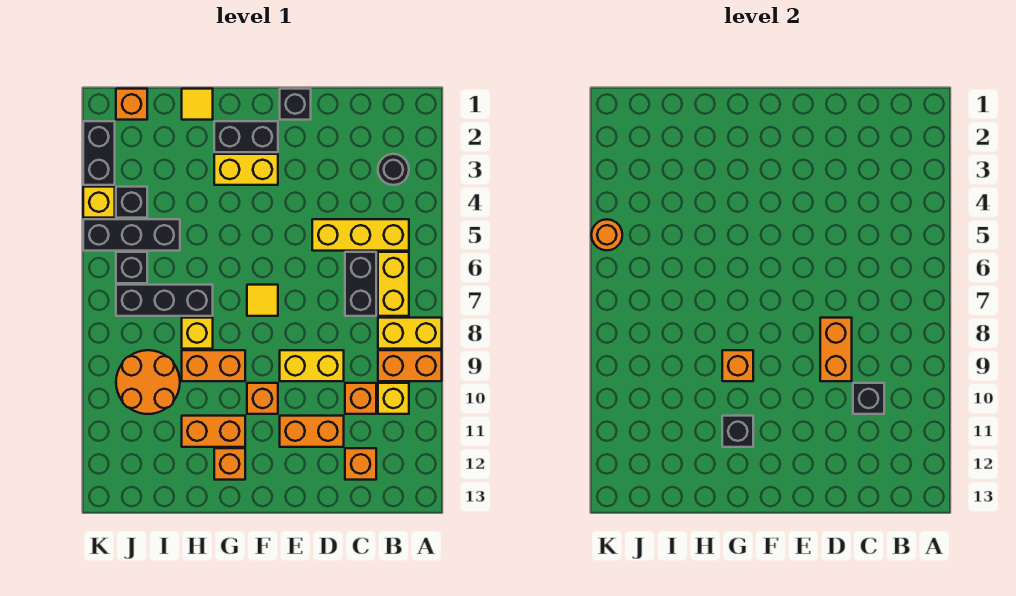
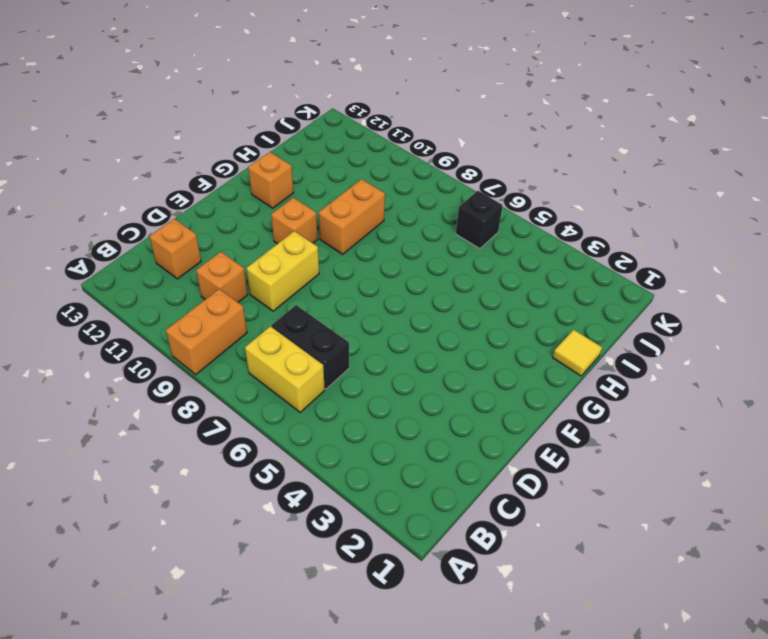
none -> yellow 1x2 brick [378,318,442,349]
none -> black 1x1 round brick [378,154,409,185]
none -> yellow 1x3 brick [312,219,409,251]
none -> yellow 1x1 brick [378,383,409,414]

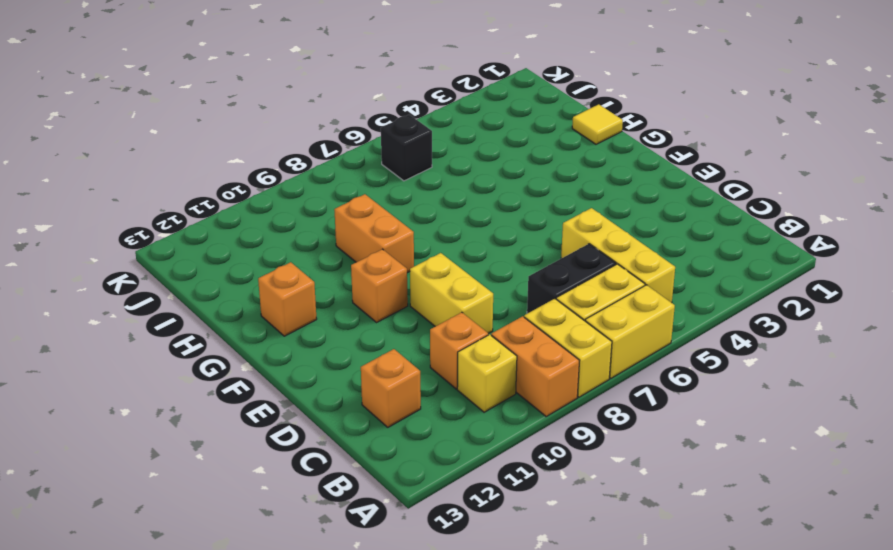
yellow 1x2 brick [585,285,675,378] -> yellow 1x2 brick turned to [214,154,278,185]
none -> black 1x1 round brick [378,154,409,185]
none -> orange 1x2 brick [280,416,344,447]
none -> black 1x1 brick [280,89,311,120]
none -> black 1x2 brick [214,121,278,152]

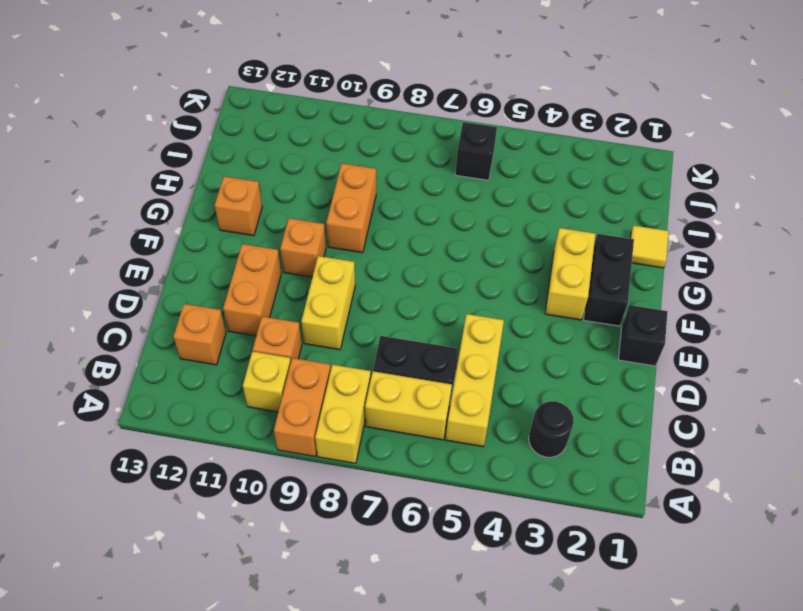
none -> yellow 1x1 tile [247,285,278,316]
none -> orange 1x2 brick [182,416,245,447]
none -> black 1x3 brick [116,285,213,316]
none -> yellow 1x1 brick [182,318,213,349]

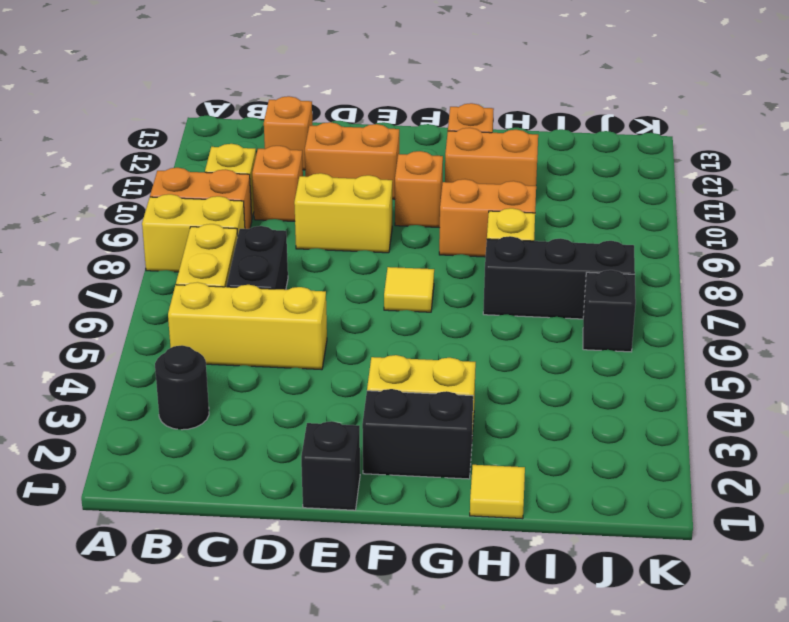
none -> black 1x3 brick [83,219,180,251]
none -> orange 2x2 round brick [116,350,180,414]
none -> orange 1x1 brick [116,89,147,120]
none -> black 1x1 brick [116,187,147,218]

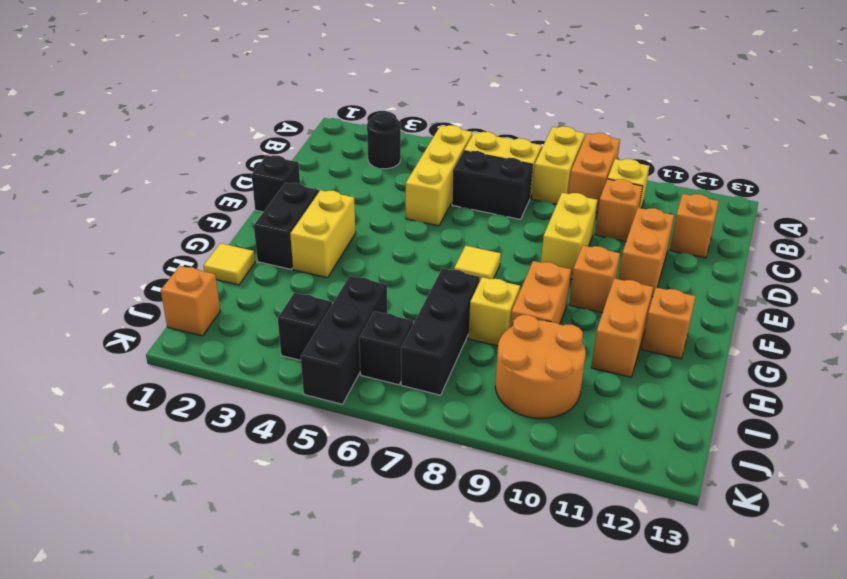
none -> black 1x2 brick [83,121,115,185]
none -> yellow 1x1 brick [83,187,115,218]
none -> black 1x1 brick [853,383,884,414]
none -> orange 1x2 brick [820,318,852,381]

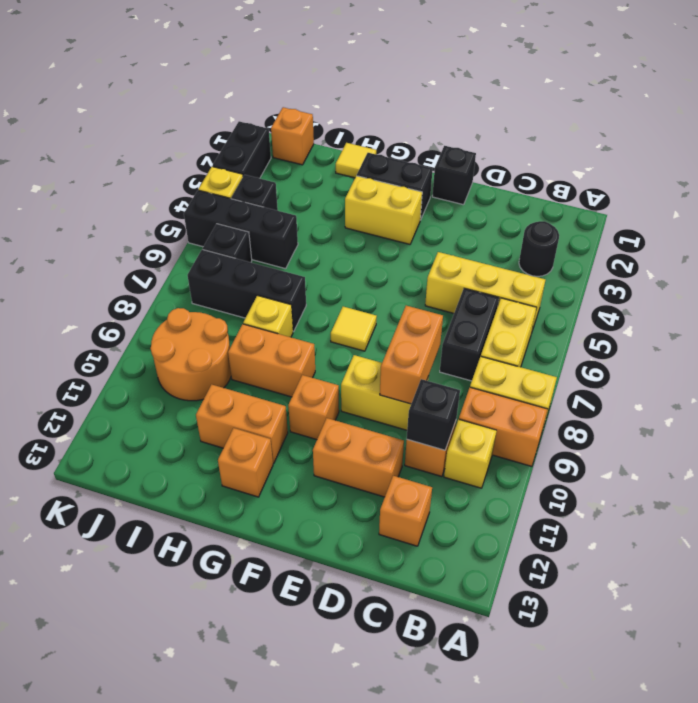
none -> orange 1x1 brick [722,350,753,381]
none -> black 1x1 brick [722,416,753,447]
none -> orange 1x1 round brick [591,219,622,250]

